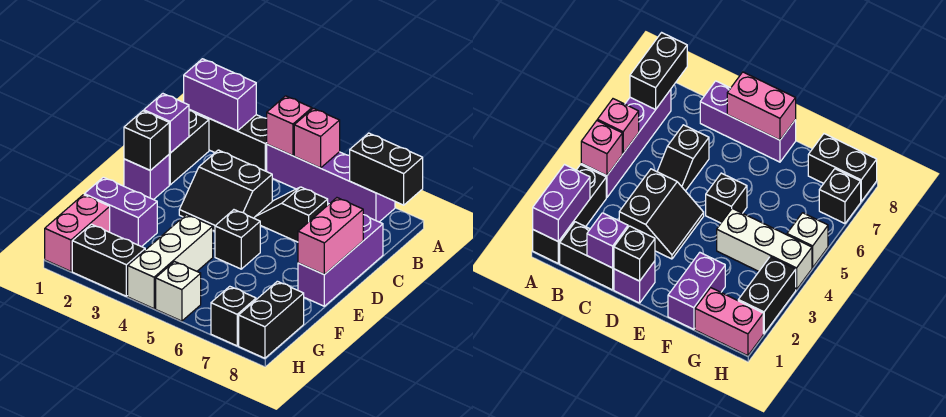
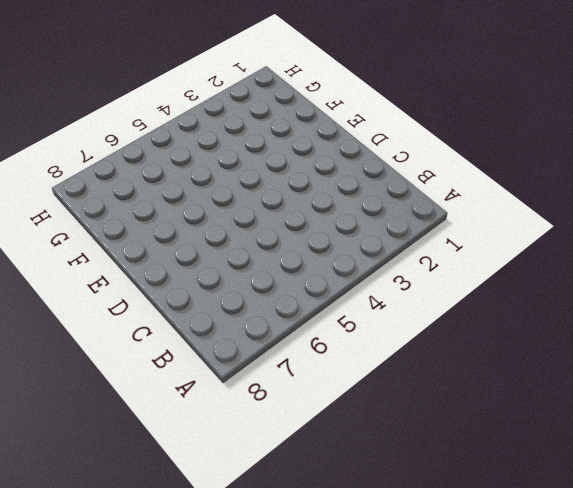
none -> black 1x3 brick [189,110,267,171]
none -> purple 1x4 brick [267,144,395,222]
none -> black 1x2 brick [169,111,209,185]

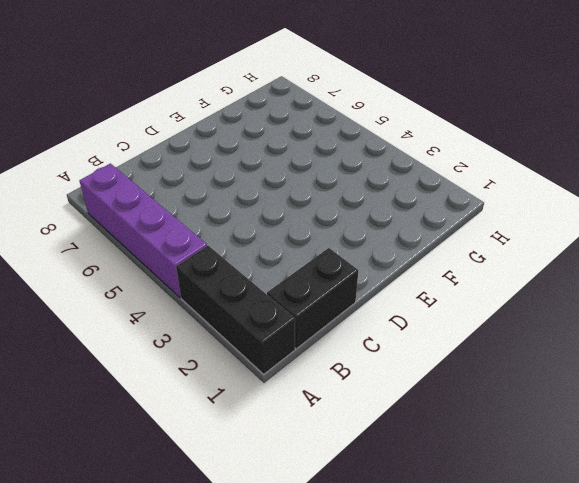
none -> black 2x2 slope [179,150,272,231]
none -> black 1x2 slope [255,187,328,242]
none -> purple 1x3 brick [298,215,383,306]

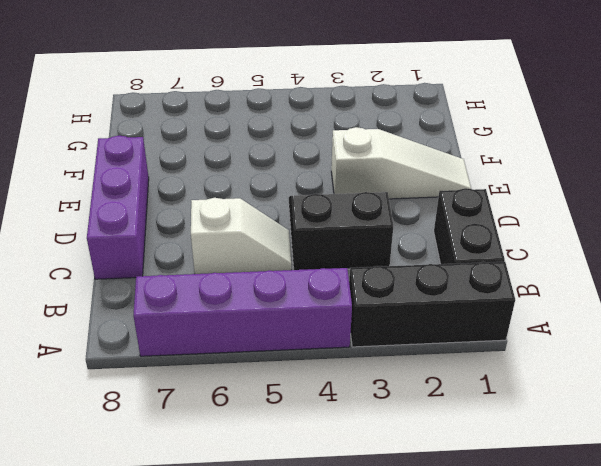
white 1x2 slope [191,198,291,274] -> black 1x2 slope [255,187,328,242]
white 1x3 slope [331,127,471,199] -> none
none -> purple 1x1 brick [124,155,169,200]
none -> black 1x1 brick [215,210,260,269]
none -> purple 1x2 brick [84,177,157,247]

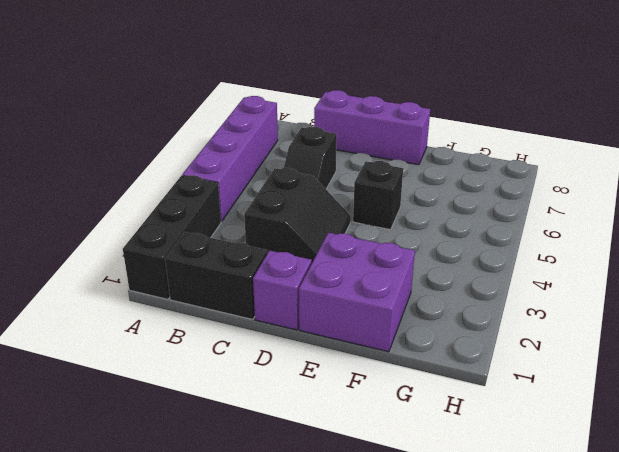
purple 2x2 brick [299,233,415,352] -> purple 1x2 brick [84,177,157,247]
none -> white 1x3 brick [128,215,213,309]
none -> pink 1x2 brick [45,195,110,271]
none -> black 1x2 brick [239,281,304,358]

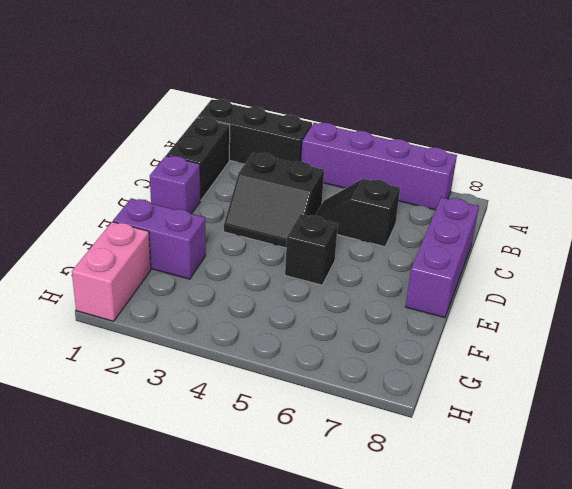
none -> white 1x3 brick [128,215,213,309]
none -> black 1x2 brick [239,281,304,358]
none -> black 1x2 brick [72,224,145,296]

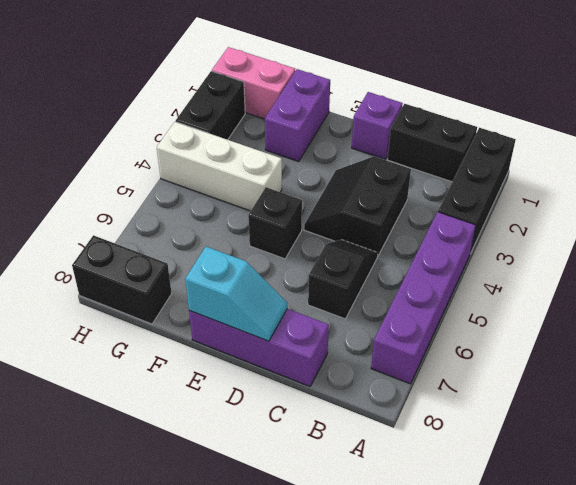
cyan 1x2 slope [185,247,287,341] -> pink 1x2 brick [298,198,363,275]
none -> white 1x1 brick [156,262,201,321]
none -> black 1x1 brick [211,286,256,346]
none -> purple 1x2 brick [184,59,256,131]

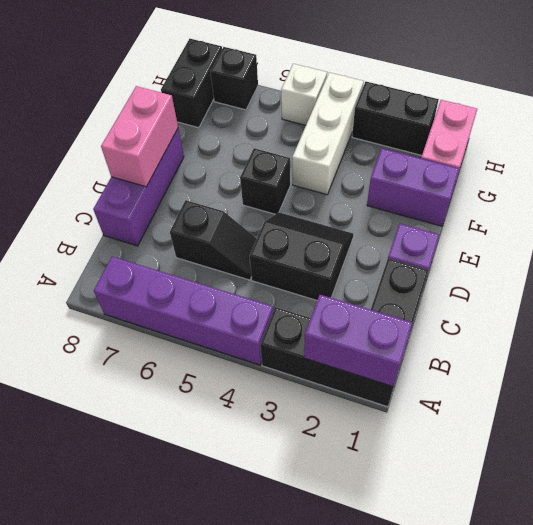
none -> pink 1x1 brick [267,96,312,156]
none -> pink 1x1 brick [294,108,340,168]
none -> black 1x2 brick [350,133,423,205]

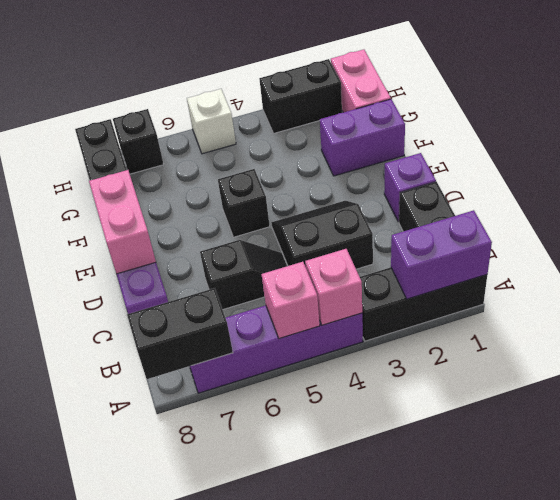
none -> white 1x3 brick [128,215,213,309]
none -> purple 1x1 brick [144,94,189,153]
none -> black 1x1 brick [124,111,169,170]

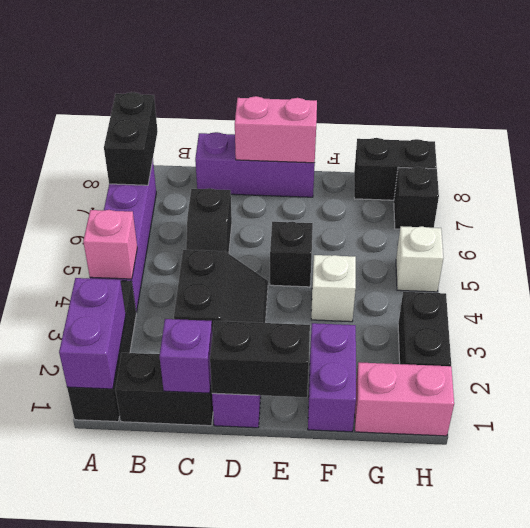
black 1x2 brick [210,321,310,397] -> black 1x1 brick [124,111,169,170]
white 1x1 brick [311,255,356,322] -> white 1x3 brick [128,215,213,309]
none -> pink 1x1 brick [294,108,340,168]

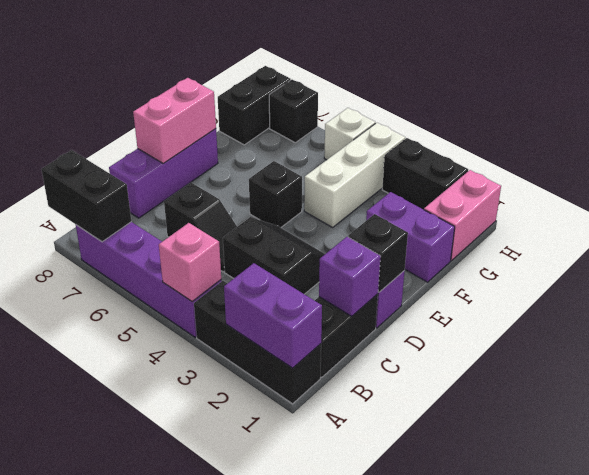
none -> pink 1x1 brick [294,108,340,168]

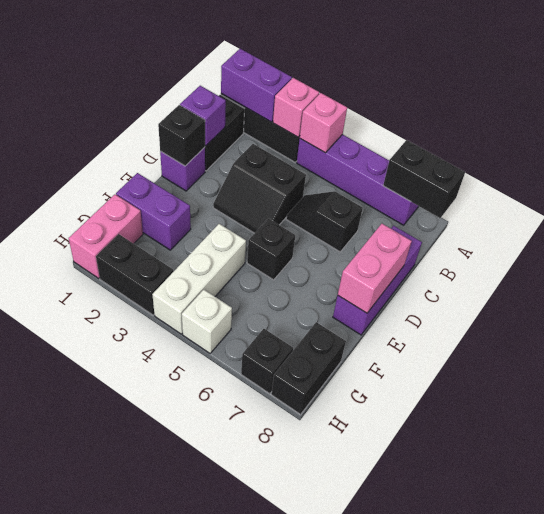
pink 1x1 brick [273,78,319,137] -> pink 1x1 brick moved to [294,108,340,168]

